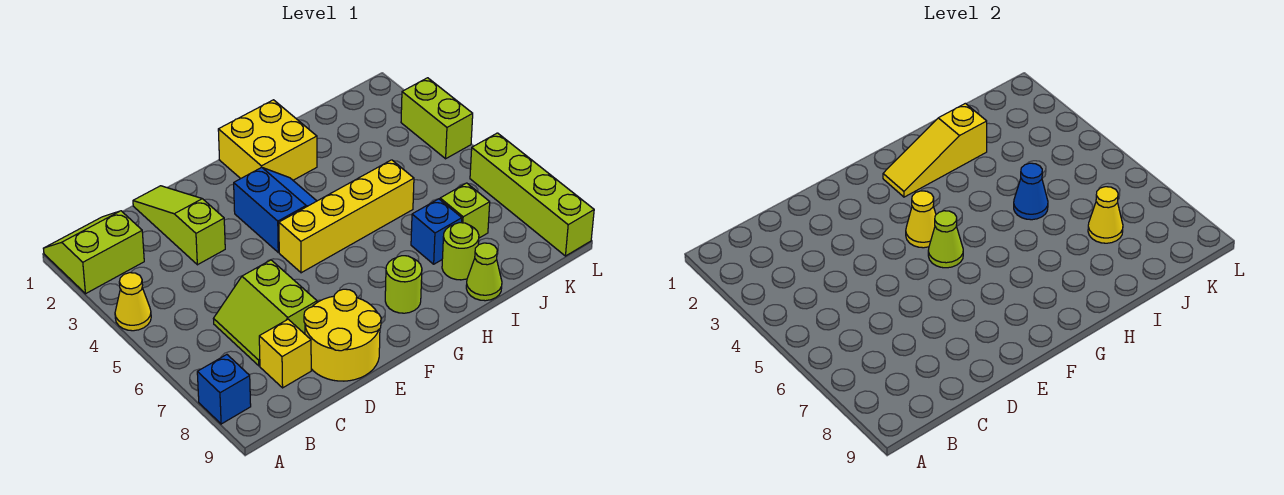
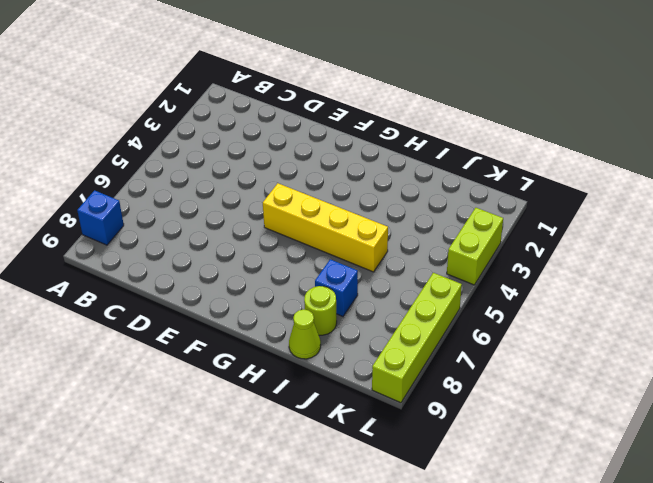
none -> lime 2x2 slope [43,211,144,294]
none -> yellow 1x1 cone [115,273,151,331]
none -> lime 2x2 slope [214,260,317,366]

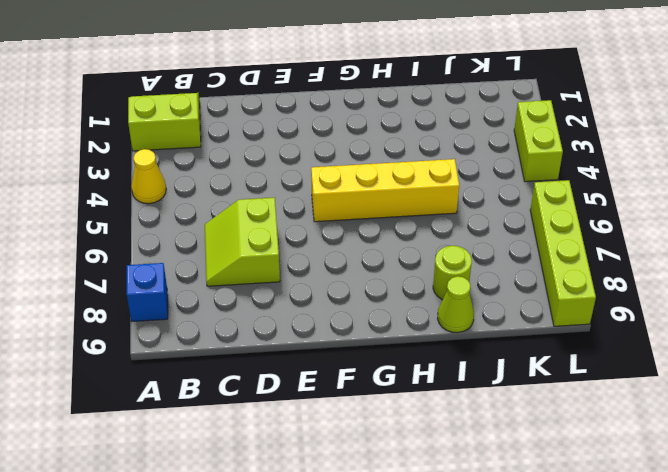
none -> yellow 1x1 brick [259,319,311,388]
none -> lime 1x3 slope [133,186,225,265]
none -> yellow 2x2 round brick [304,289,381,381]

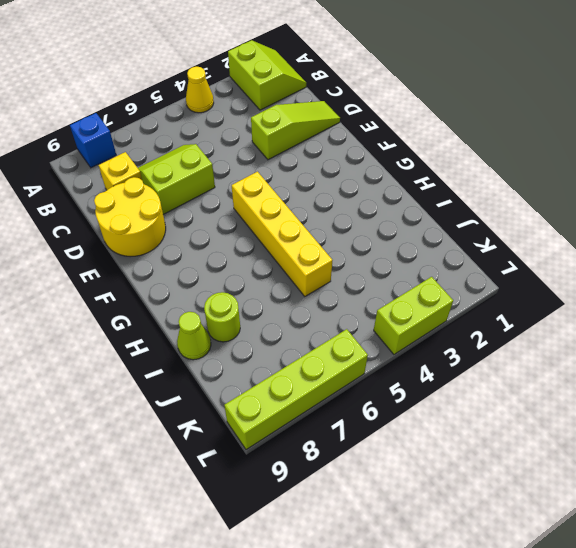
none -> blue 2x2 slope [234,167,316,252]
none -> yellow 2x2 brick [218,100,317,180]
none -> lime 1x1 round brick [385,256,422,313]

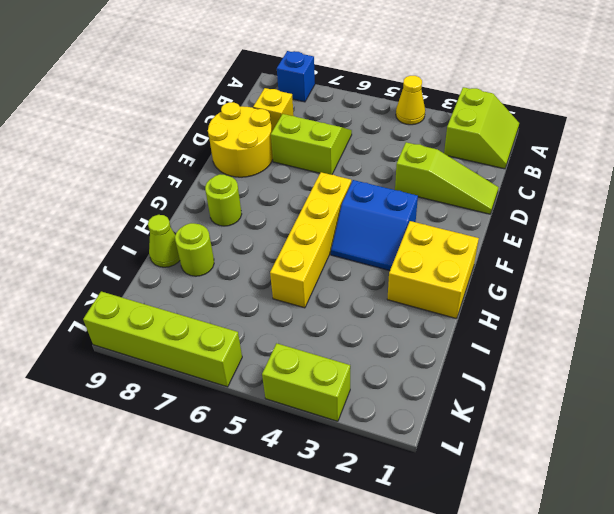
none -> blue 1x1 brick [411,199,462,264]
none -> lime 1x1 brick [440,183,490,238]
none -> yellow 1x1 cone [906,191,936,248]

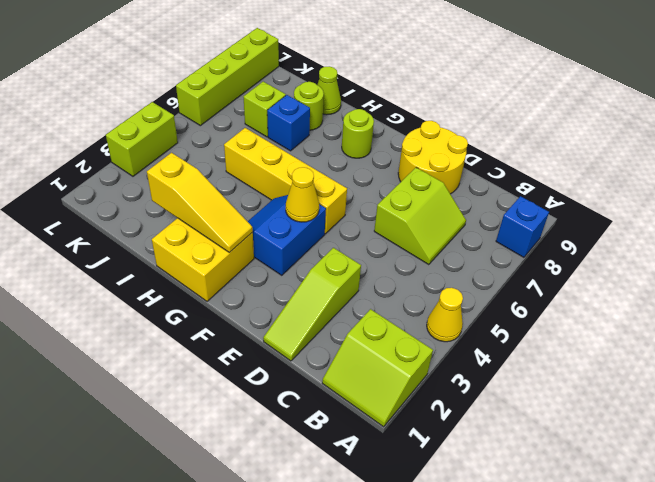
none -> yellow 1x1 brick [259,319,311,388]
none -> lime 1x1 cone [928,211,963,268]
none -> blue 1x1 cone [1014,163,1048,220]

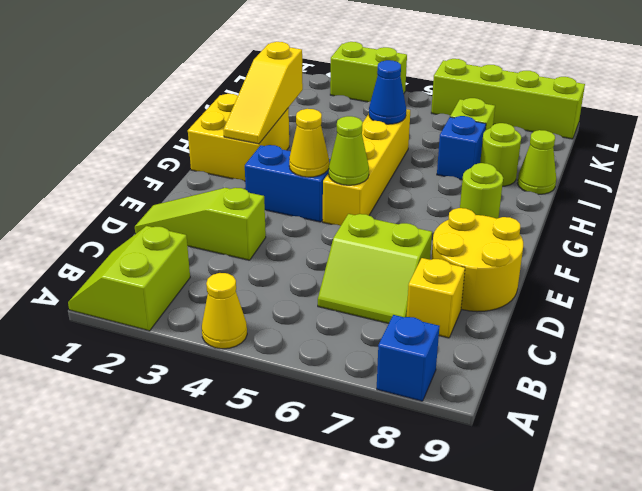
none -> yellow 1x1 cone [1088,187,1123,243]

